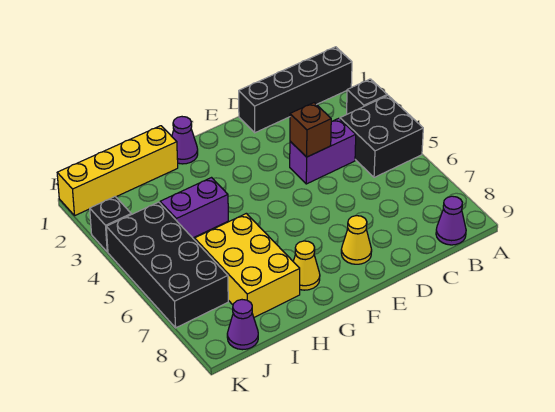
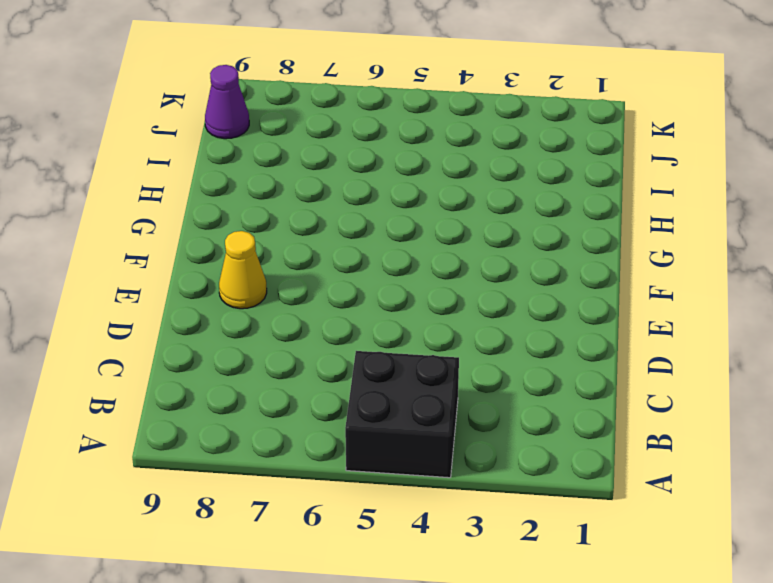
none -> black 1x4 brick [239,47,352,133]
none -> black 1x1 brick [347,79,387,114]
none -> purple 1x1 cone [436,196,466,245]

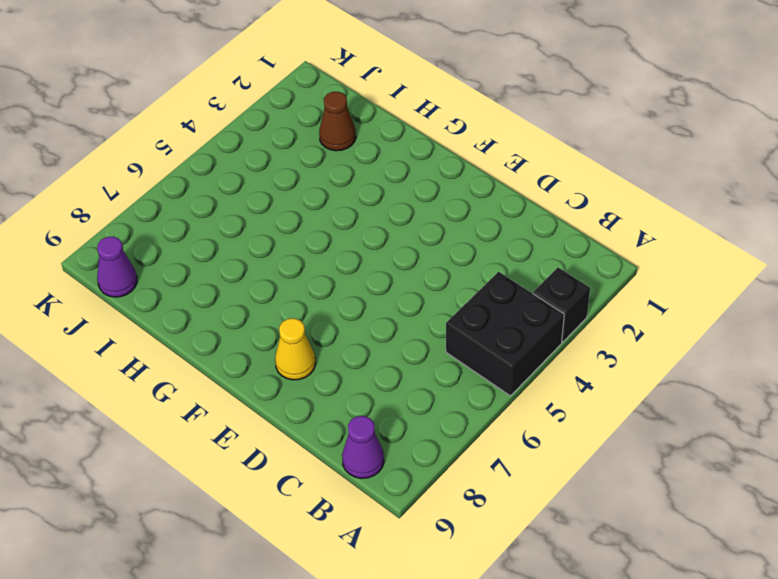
brown 1x1 cone [319,92,356,151] -> none
none -> black 1x4 brick [239,47,352,133]
none -> purple 1x2 brick [290,118,356,184]
none -> purple 1x1 cone [172,117,198,164]

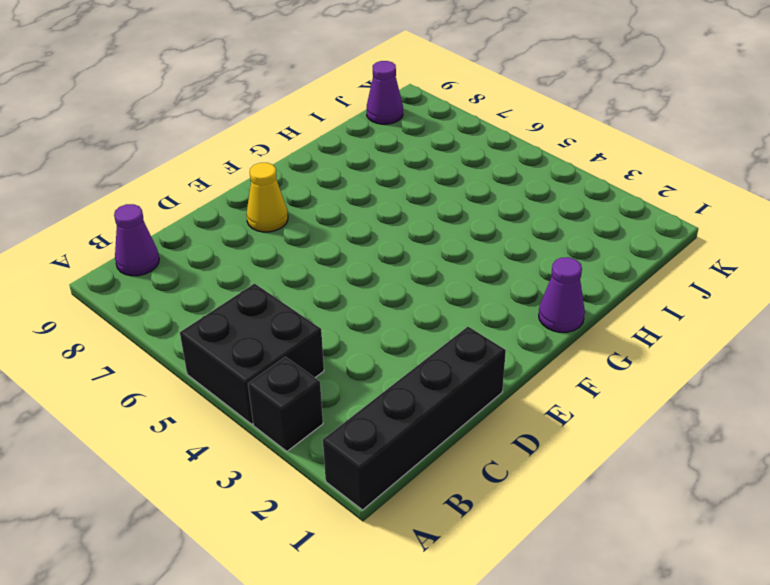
none -> purple 1x2 brick [290,118,356,184]
none -> yellow 1x1 cone [293,241,320,290]
none -> yellow 1x4 brick [57,126,178,215]

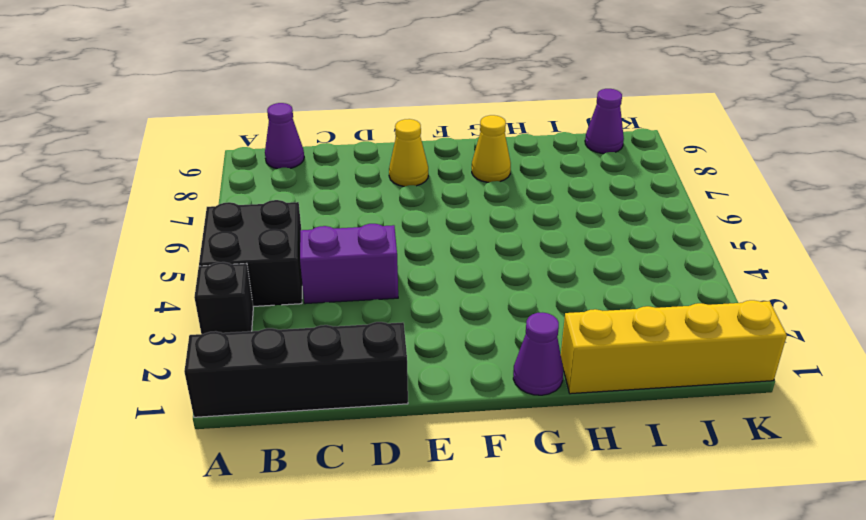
none -> purple 1x2 brick [160,178,228,238]
none -> yellow 2x3 brick [195,213,300,317]
none -> black 2x4 brick [106,202,228,328]

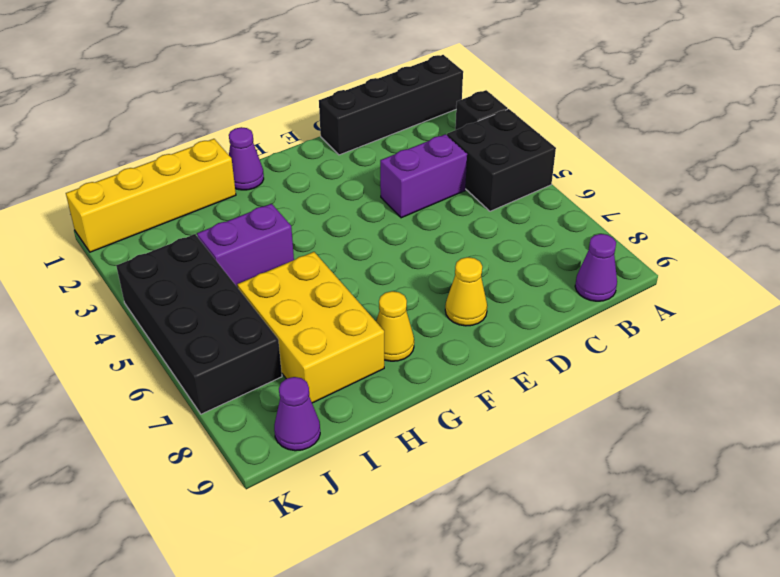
none -> black 1x1 brick [90,197,131,252]
none -> brown 1x1 brick [290,103,331,157]

